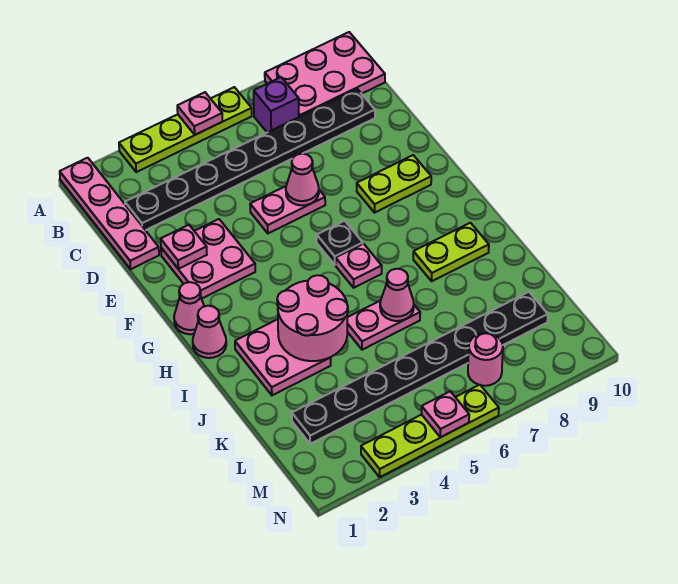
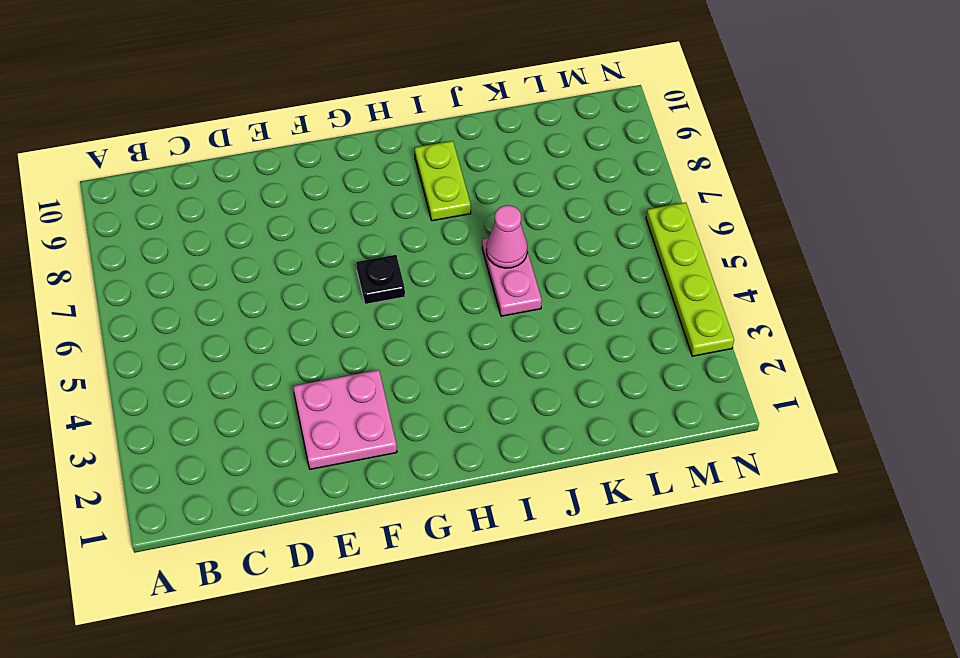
none -> pink 1x4 plate [60,158,159,269]
none -> lime 1x4 plate [119,87,252,172]
none -> pink 2x3 plate [265,32,385,117]

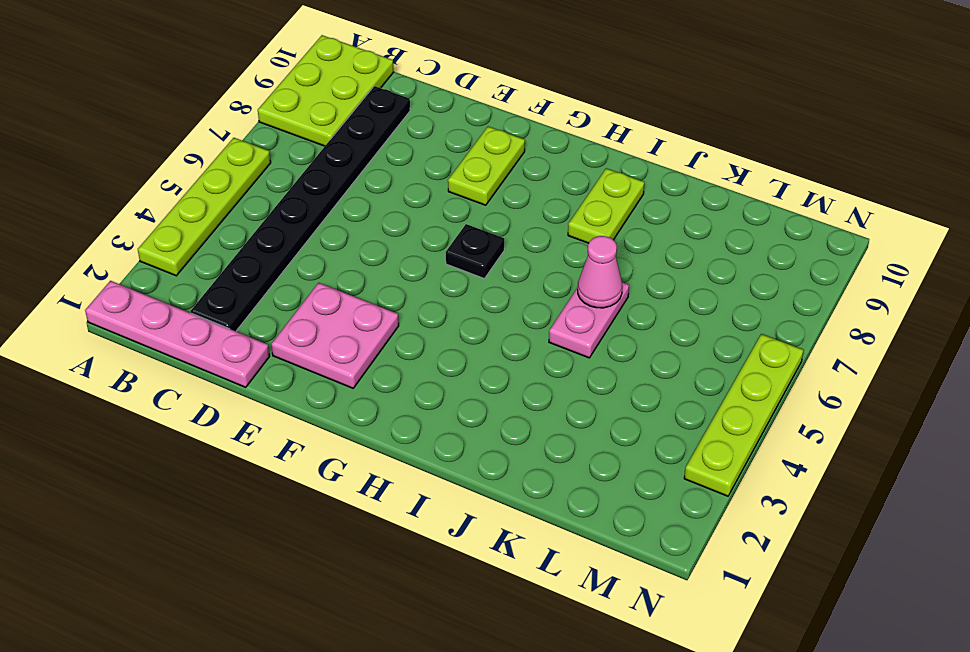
lime 2x3 plate [258,35,394,146] -> pink 2x3 plate [265,32,385,117]
none -> purple 1x1 brick [254,77,299,132]
none -> pink 1x2 plate [250,186,325,233]
none -> pink 1x1 cone [174,282,204,334]

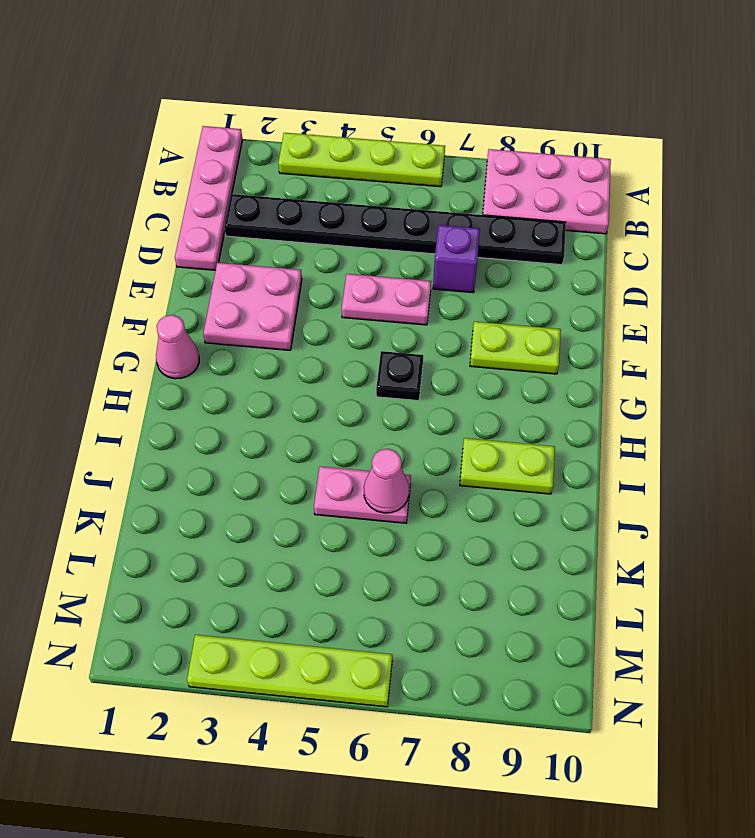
purple 1x1 brick [433,225,480,293] -> purple 1x1 brick moved to [254,77,299,132]
none -> pink 1x1 cone [193,306,226,358]
none -> pink 1x1 plate [336,244,382,288]
none -> pink 2x2 plate [235,319,331,395]

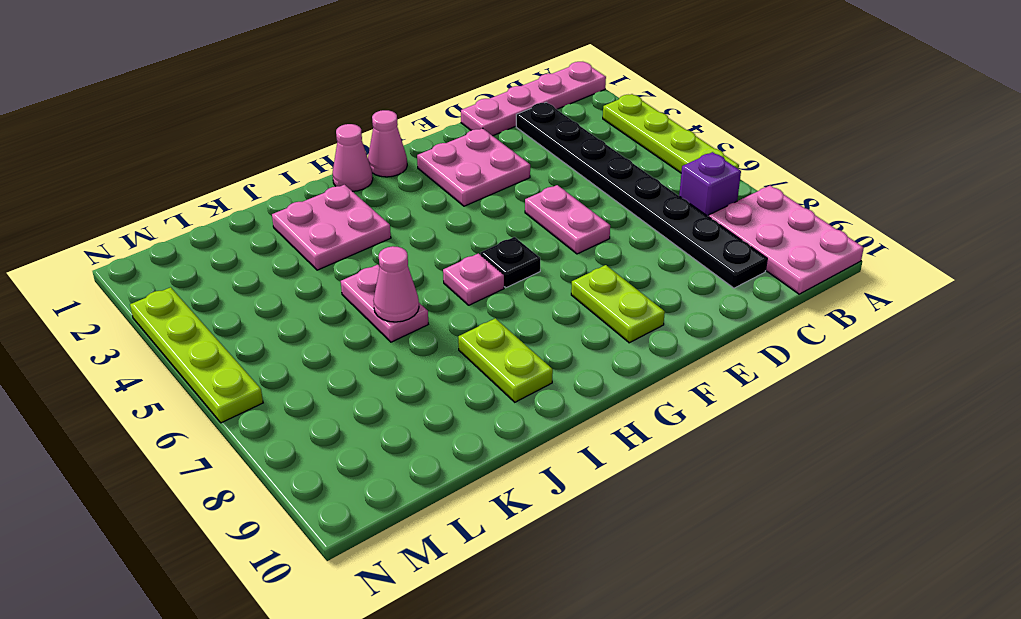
none -> black 1x8 plate [292,292,548,444]
none -> pink 1x1 round brick [468,333,503,386]
none -> pink 1x1 plate [177,92,223,135]

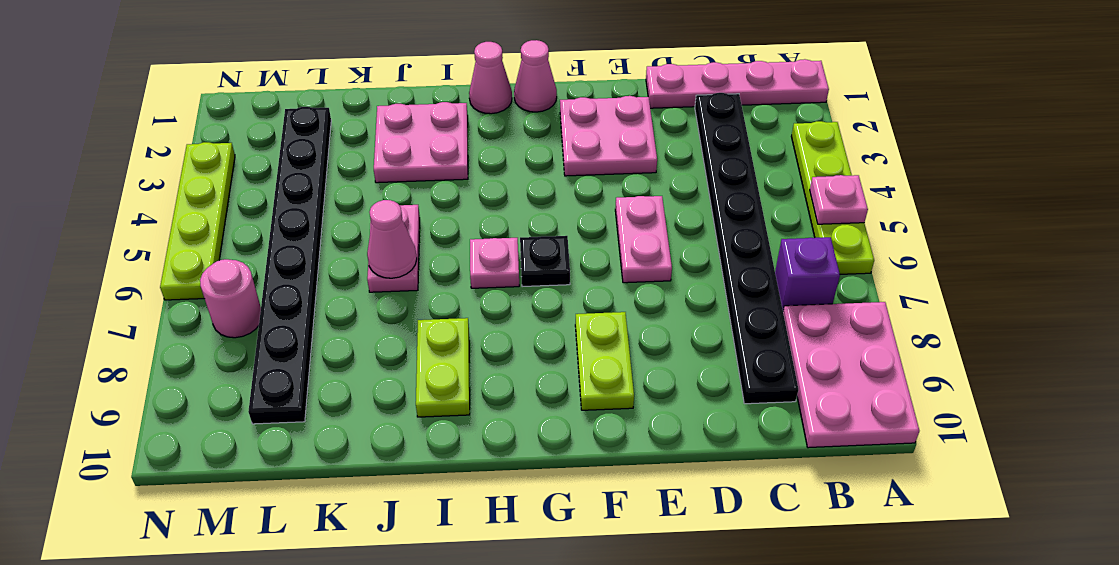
none -> pink 1x1 plate [161,225,207,269]
none -> pink 1x1 cone [286,154,319,205]
none -> pink 2x2 round brick [277,275,348,361]

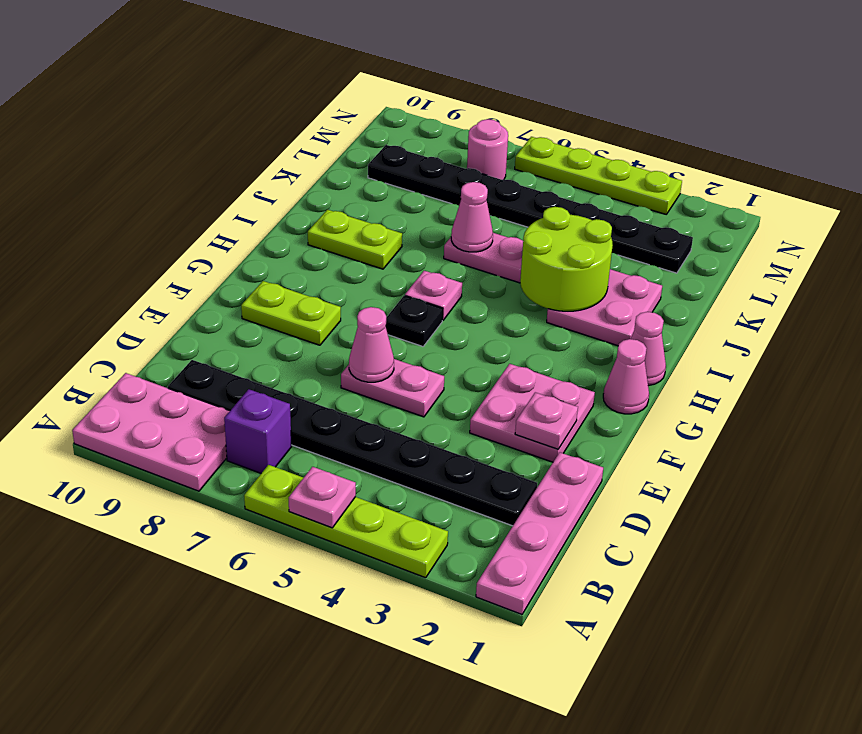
lime 2x2 round brick [520,207,613,311] -> pink 2x2 round brick [277,275,348,361]
none -> pink 1x1 plate [422,391,469,437]

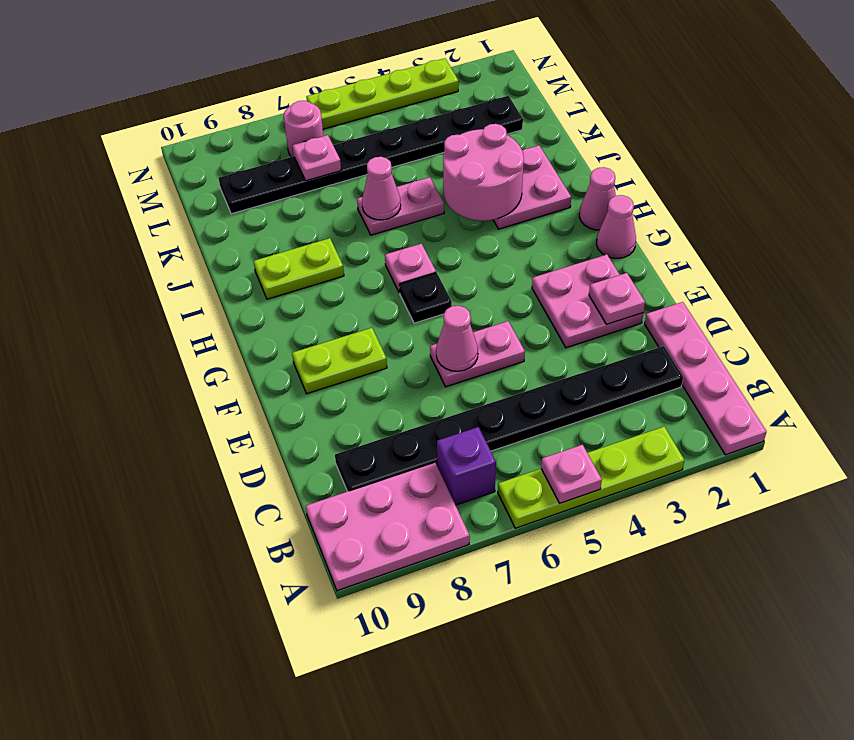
pink 1x1 plate [293,135,341,181] -> pink 1x1 plate moved to [422,391,469,437]

